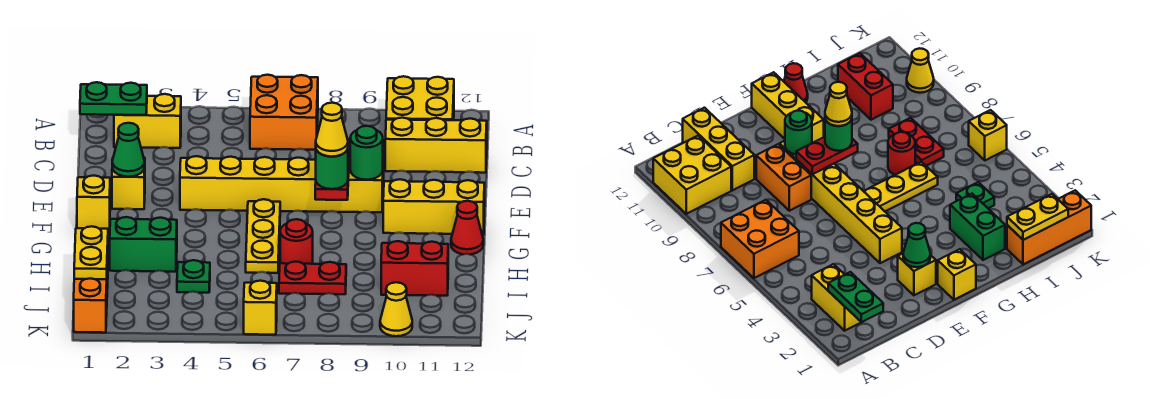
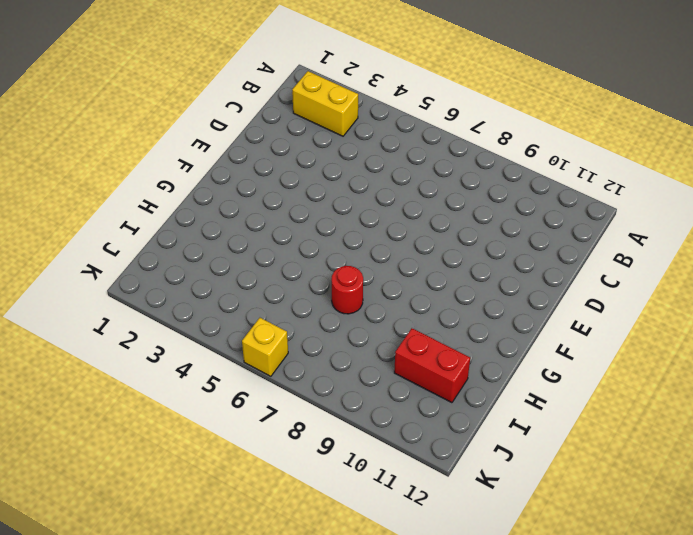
none -> orange 2x2 brick [250,75,318,150]
none -> yellow 2x2 brick [386,76,454,120]
none -> yellow 1x3 brick [385,118,487,173]

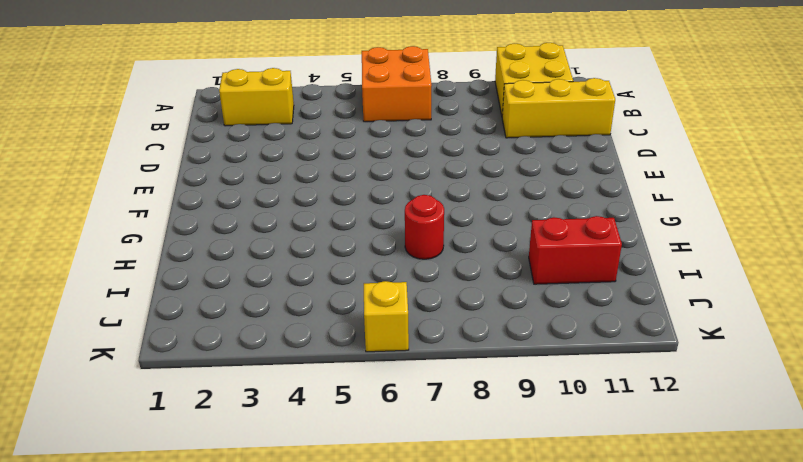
none -> orange 1x2 brick [756,144,811,211]
none -> yellow 1x1 brick [112,158,145,209]
none -> yellow 1x6 brick [180,156,383,212]

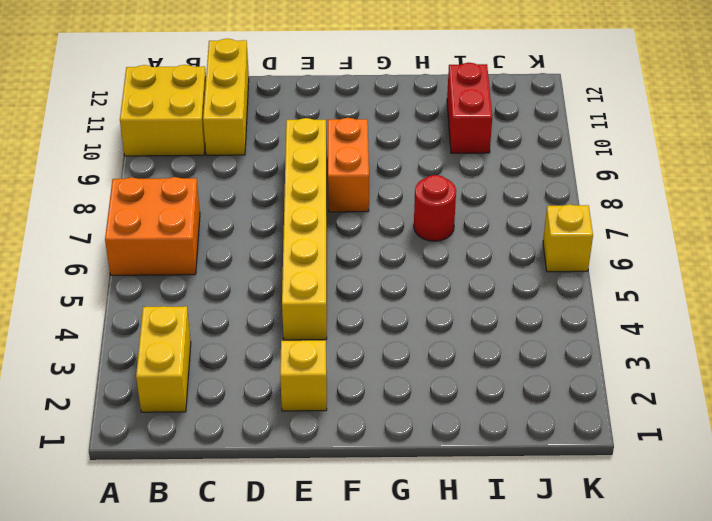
orange 1x2 brick [328,118,369,212] -> orange 1x2 brick moved to [756,144,811,211]
none -> yellow 1x1 brick [77,176,110,230]
none -> yellow 1x3 plate [246,199,280,273]
none -> yellow 1x3 brick [383,179,484,234]

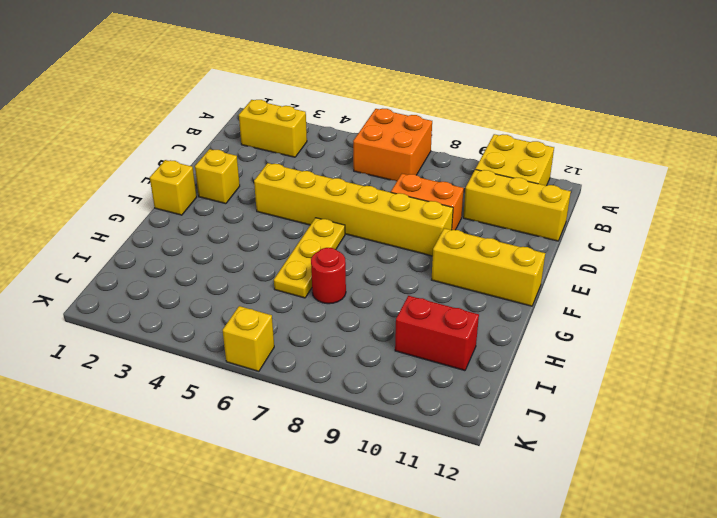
none -> red 1x1 cone [451,201,483,254]
none -> green 1x2 brick [110,217,177,272]
none -> orange 1x3 brick [74,256,108,333]

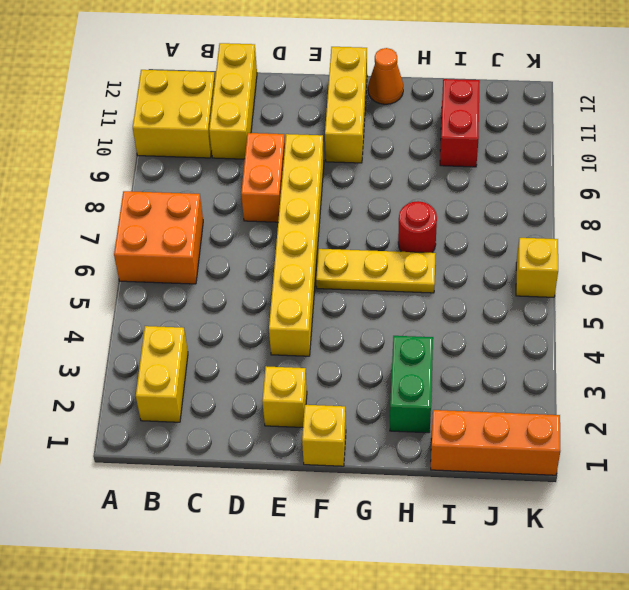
orange 1x1 cone [368,48,403,104] -> red 1x1 cone [451,201,483,254]
none -> green 1x1 plate [177,260,210,293]
none -> red 1x2 plate [279,262,346,294]
none -> yellow 1x1 cone [380,282,412,336]

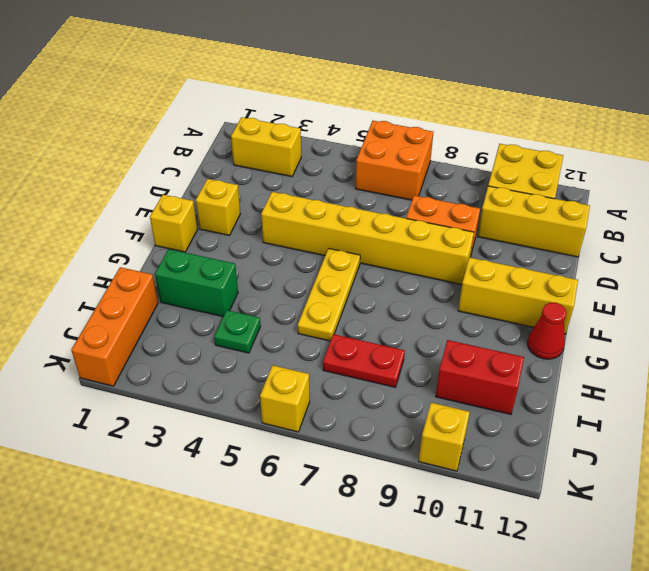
yellow 1x1 brick [419,403,470,471] -> yellow 1x1 cone [380,282,412,336]
none -> red 1x1 round brick [280,219,313,264]
none -> green 1x2 plate [80,82,147,115]
none -> green 1x1 cone [112,123,145,177]

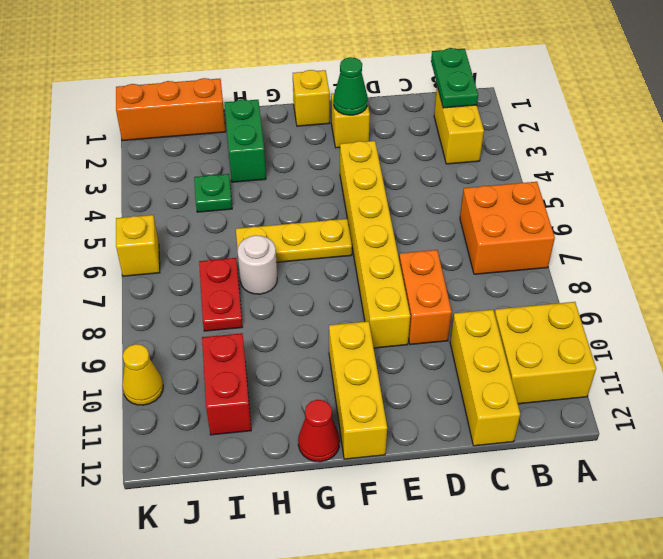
white 1x1 round brick [237,235,277,294] -> red 1x1 round brick [280,219,313,264]
none -> red 1x2 plate [315,149,349,200]
none -> green 1x1 round brick [350,126,383,180]
none -> yellow 1x2 plate [74,226,108,279]

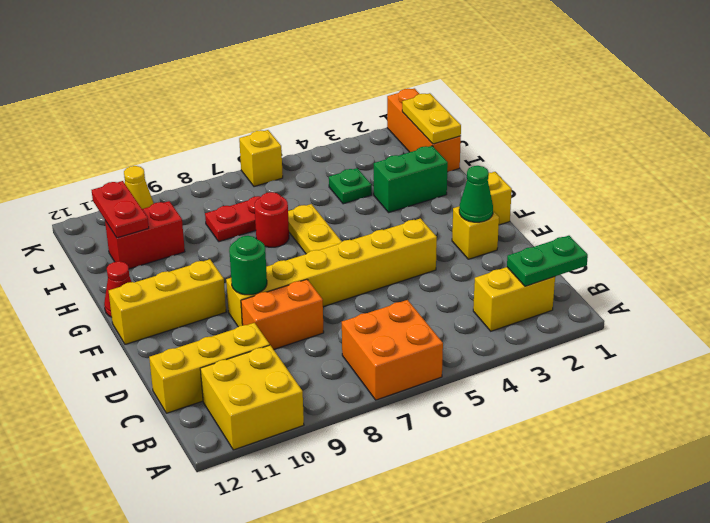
red 1x2 plate [92,181,149,238] -> red 1x2 plate moved to [315,149,349,200]
none -> green 1x1 round brick [316,149,348,189]
none -> yellow 1x1 cone [316,103,348,157]

